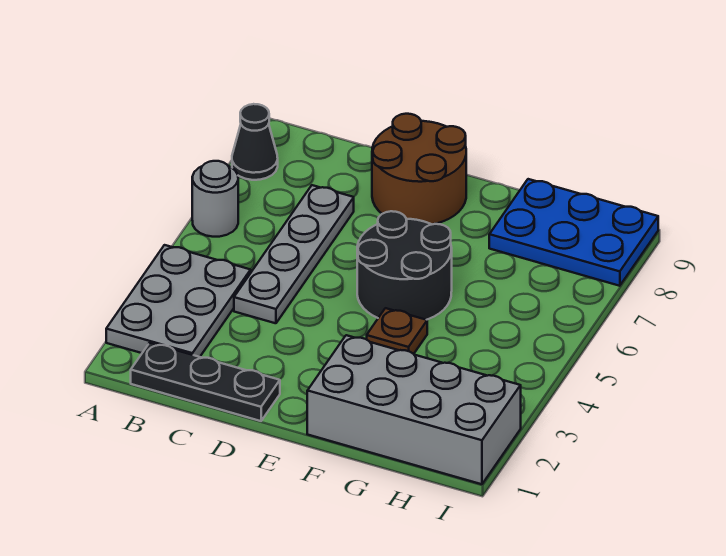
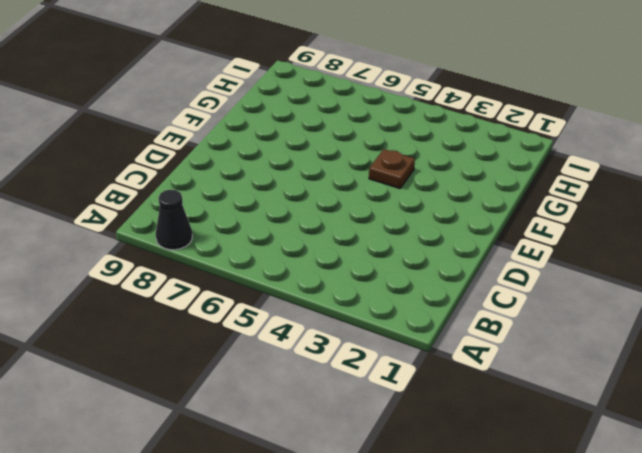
none -> grey 2x3 plate [106,245,251,357]
none -> grey 1x1 round brick [192,161,238,237]

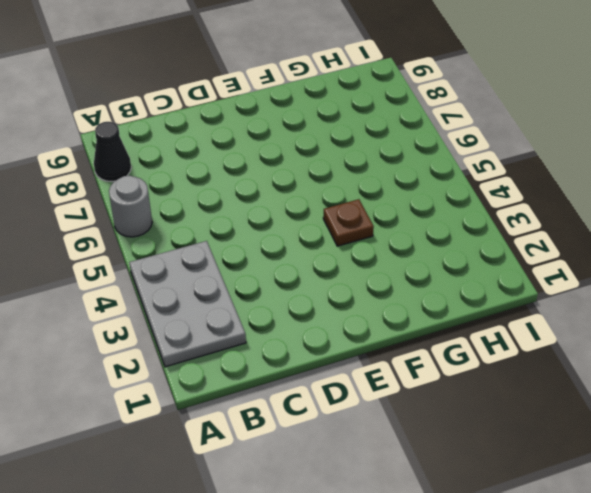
none -> black 1x3 plate [131,343,280,421]
none -> grey 1x4 plate [234,185,354,323]

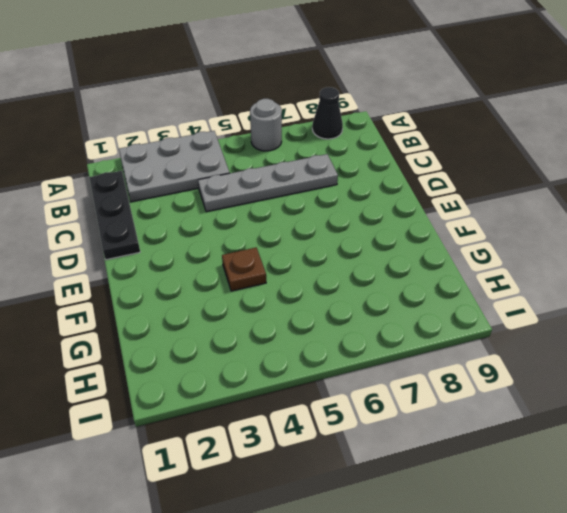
none -> brown 2x2 round brick [372,114,466,224]
none -> black 2x2 round brick [357,211,452,320]

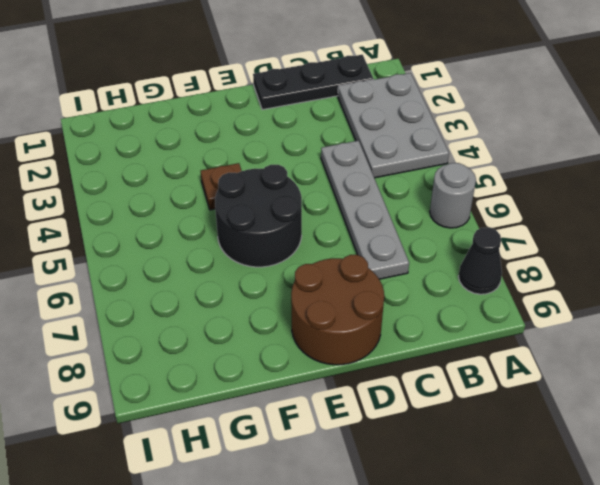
none -> grey 2x4 brick [307,335,521,484]
none -> blue 2x3 plate [489,179,658,286]

